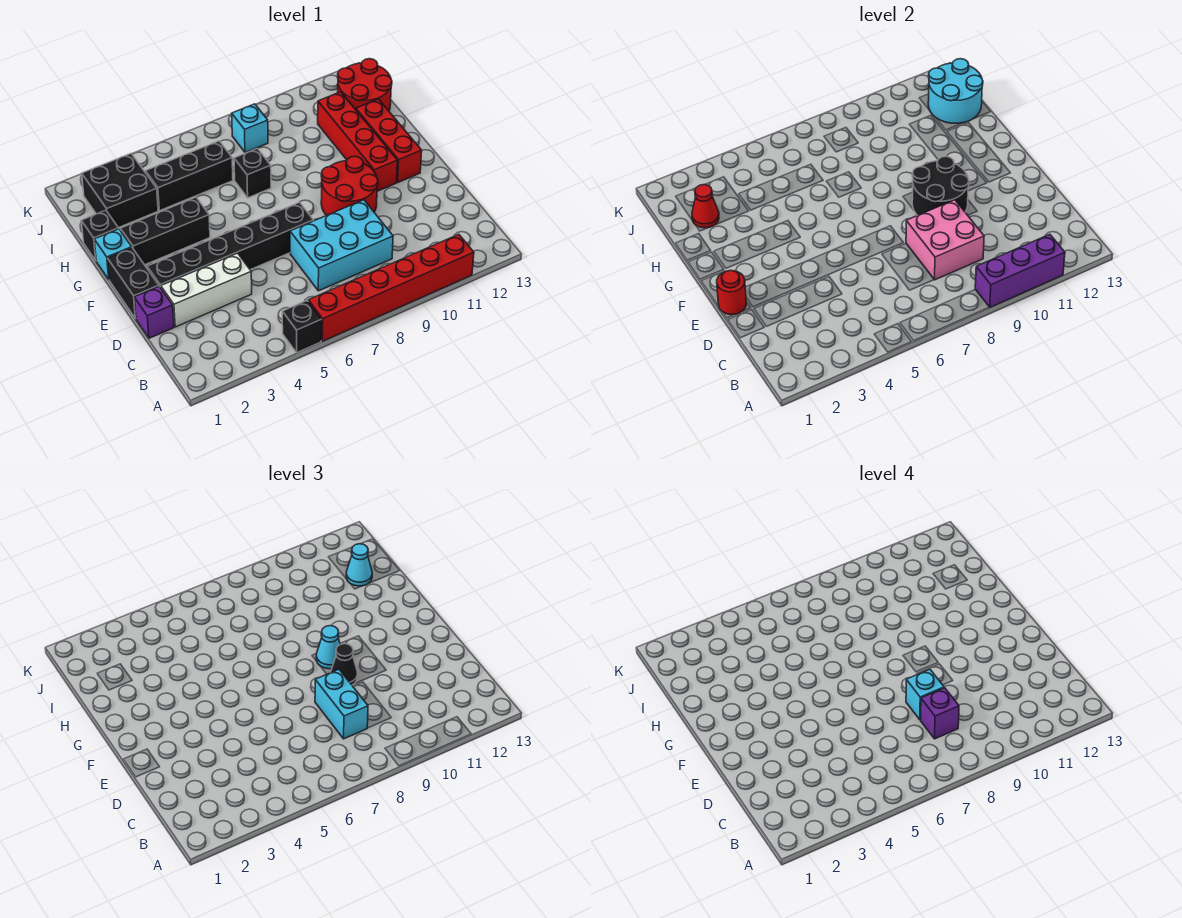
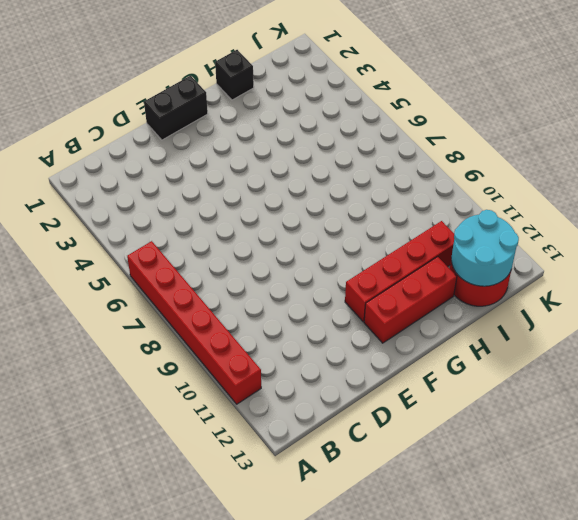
none -> black 1x1 brick [282,301,321,353]
none -> cyan 2x3 brick [290,200,393,291]
none -> purple 1x1 brick [134,286,174,338]
none -> white 1x3 brick [161,253,252,327]

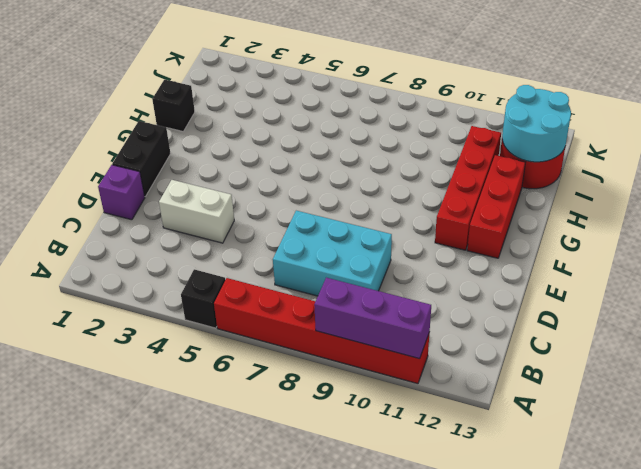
white 1x2 brick [159,180,234,243] -> white 1x3 brick [161,253,252,327]
none -> black 1x6 brick [147,202,313,288]
none -> red 2x2 round brick [321,156,378,215]
none -> cyan 1x1 brick [94,229,132,279]
none -> black 1x3 brick [120,197,210,265]

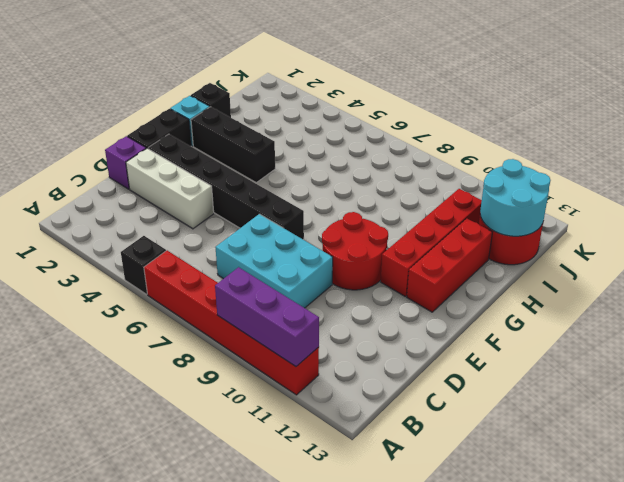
none -> black 1x1 brick [234,149,271,198]
none -> black 2x2 brick [82,154,158,228]
none -> black 1x3 brick [146,141,233,211]
none -> cyan 1x1 brick [232,104,268,152]

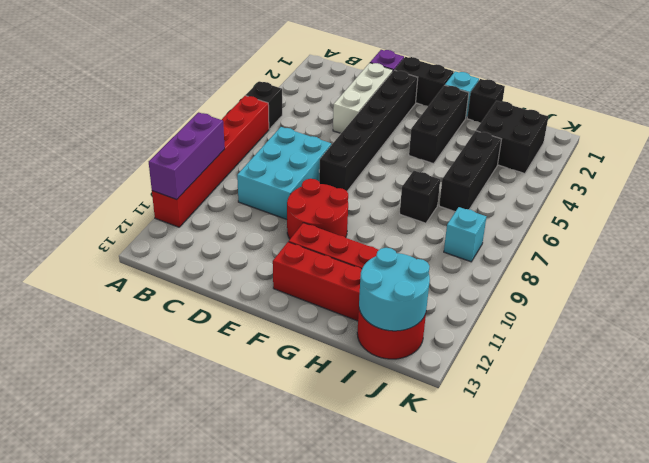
none -> pink 2x2 brick [906,200,984,280]
none -> red 1x1 round brick [717,270,746,315]
none -> black 2x2 round brick [912,156,969,215]
none -> red 1x1 cone [692,185,719,228]

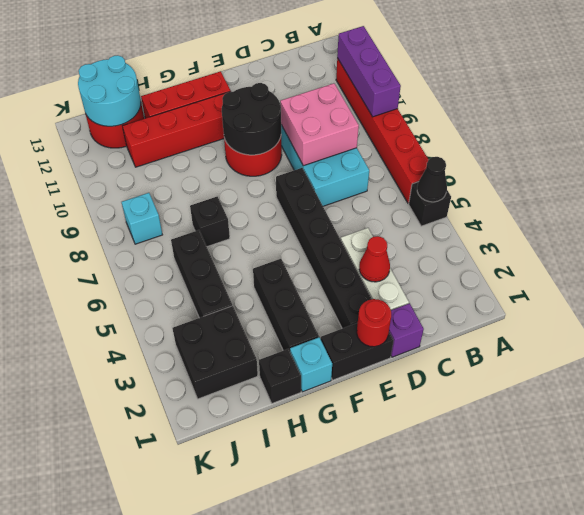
black 1x1 cone [417,157,447,202] -> black 1x1 cone moved to [331,644,358,685]
red 1x1 cone [359,236,390,282] -> red 1x1 cone moved to [692,185,719,228]
none -> cyan 1x2 brick [315,669,368,739]
none -> cyan 1x1 cone [316,626,340,669]
none -> cyan 1x1 cone [346,544,372,586]
none -> purple 1x1 brick [921,688,959,739]

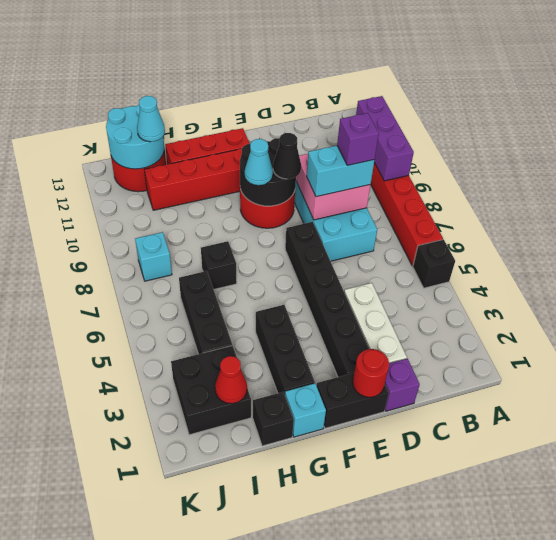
none -> cyan 1x1 brick [906,669,944,720]

